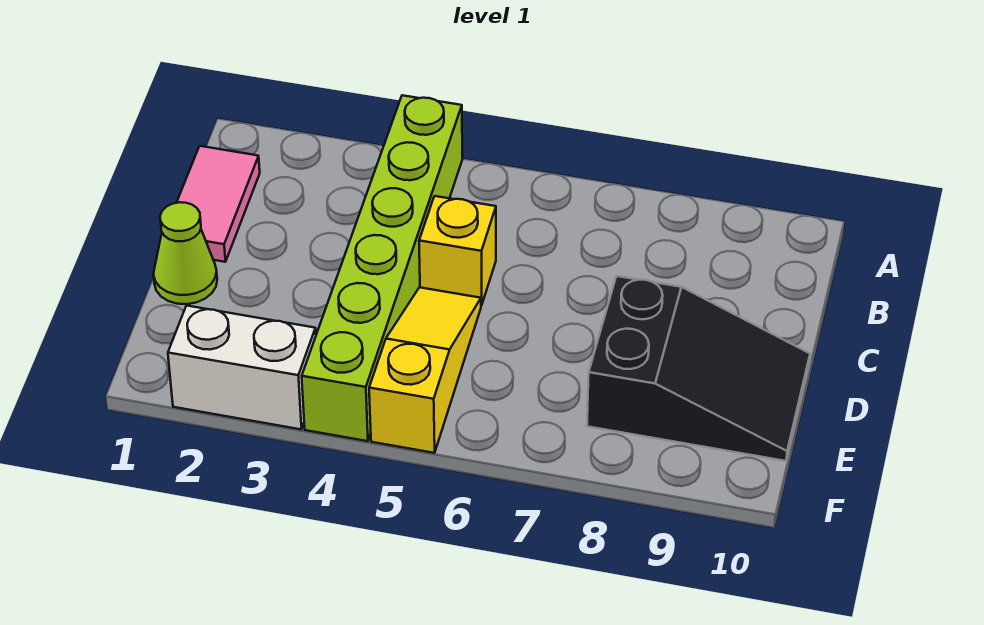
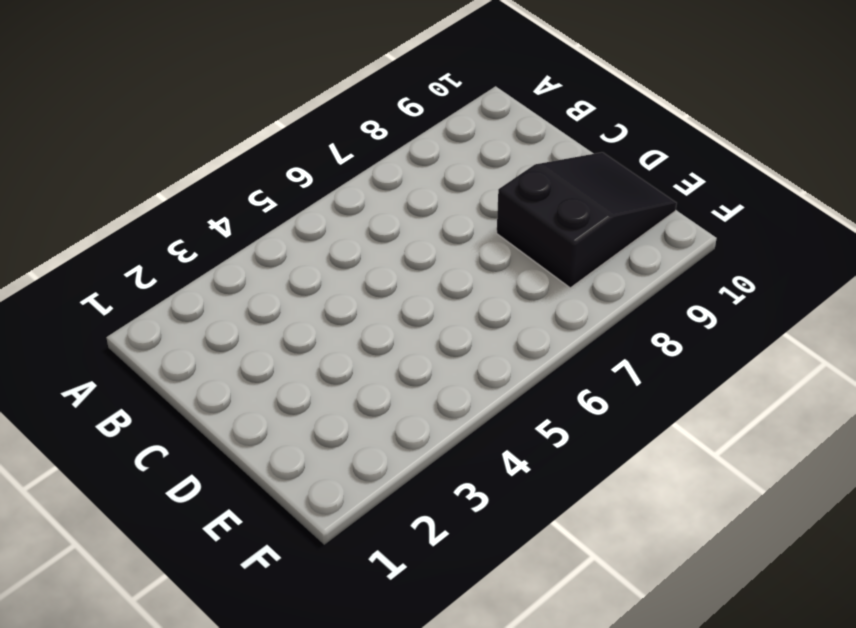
none -> lime 1x6 brick [302,95,462,441]
none -> pink 1x2 tile [177,146,260,262]

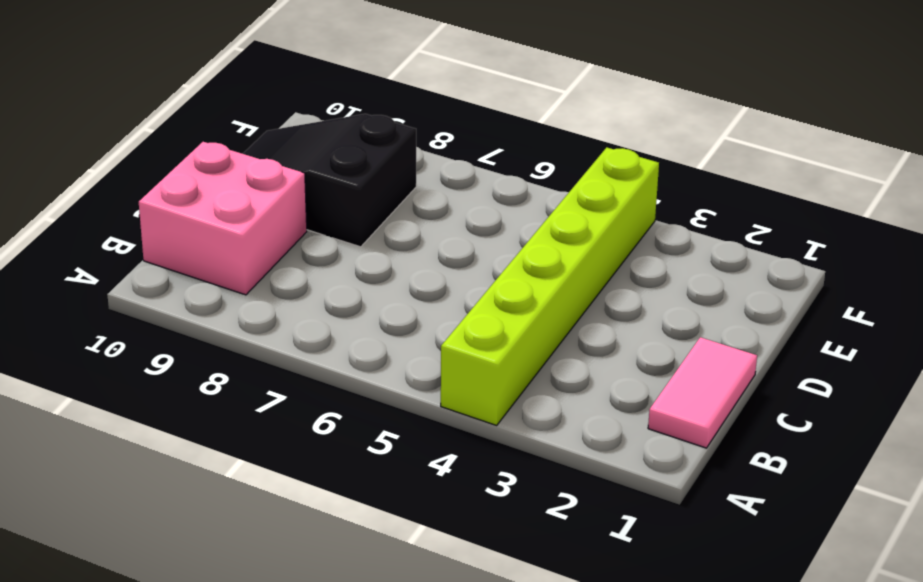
pink 2x2 brick [139,142,307,295] -> none
none -> yellow 1x1 brick [419,196,496,305]
none -> lime 1x1 cone [154,202,217,304]

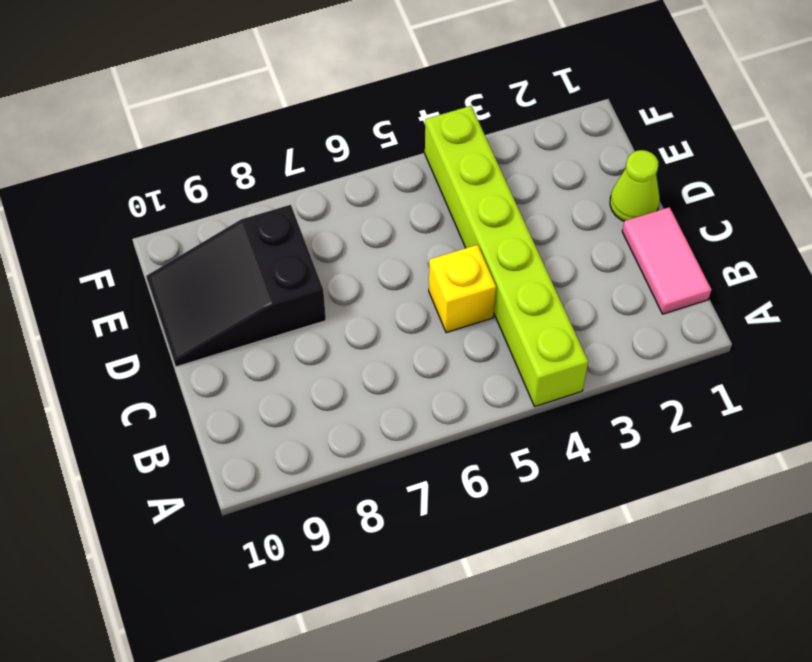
none -> yellow 1x3 slope [369,287,481,453]
none -> white 1x2 brick [168,306,316,429]

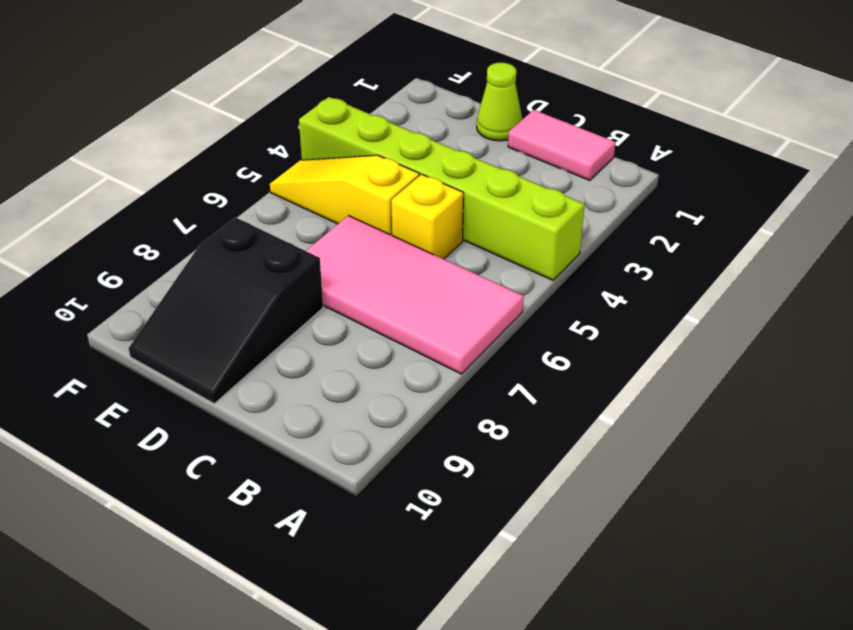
pink 2x4 tile [306,216,524,374] -> none
yellow 1x3 slope [270,155,420,235] -> yellow 1x3 slope turned to [369,287,481,453]
none -> white 1x2 brick [168,306,316,429]

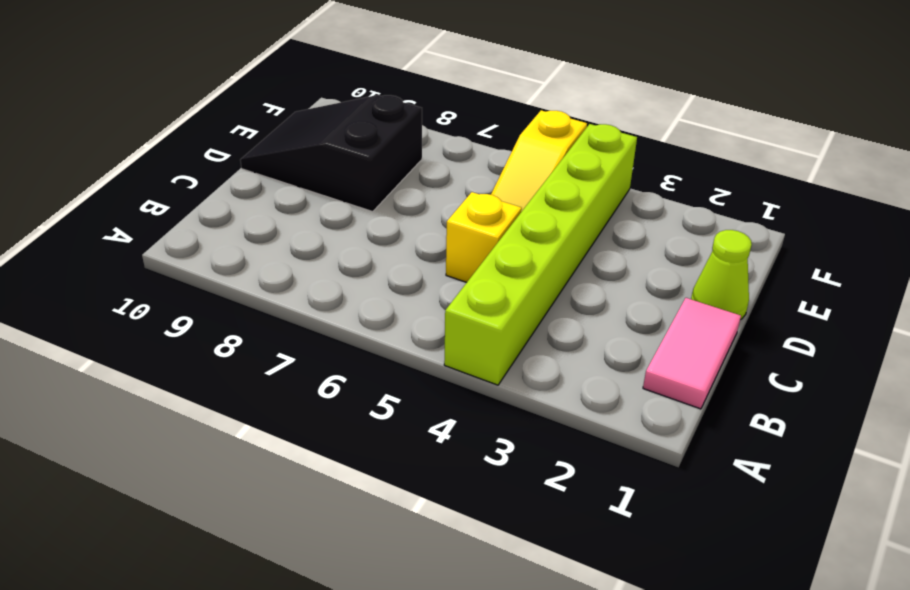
none -> white 1x2 brick [168,306,316,429]

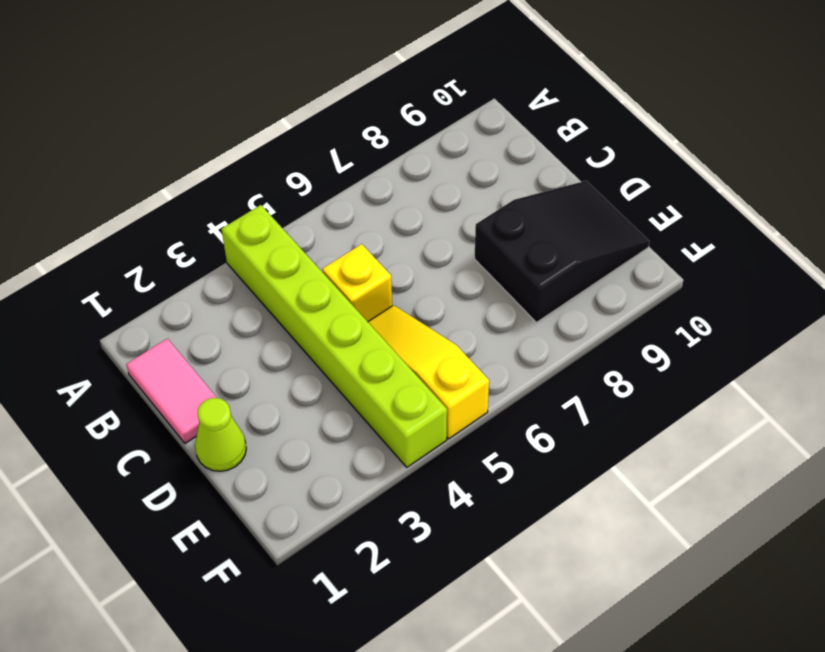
none -> white 1x2 brick [168,306,316,429]

